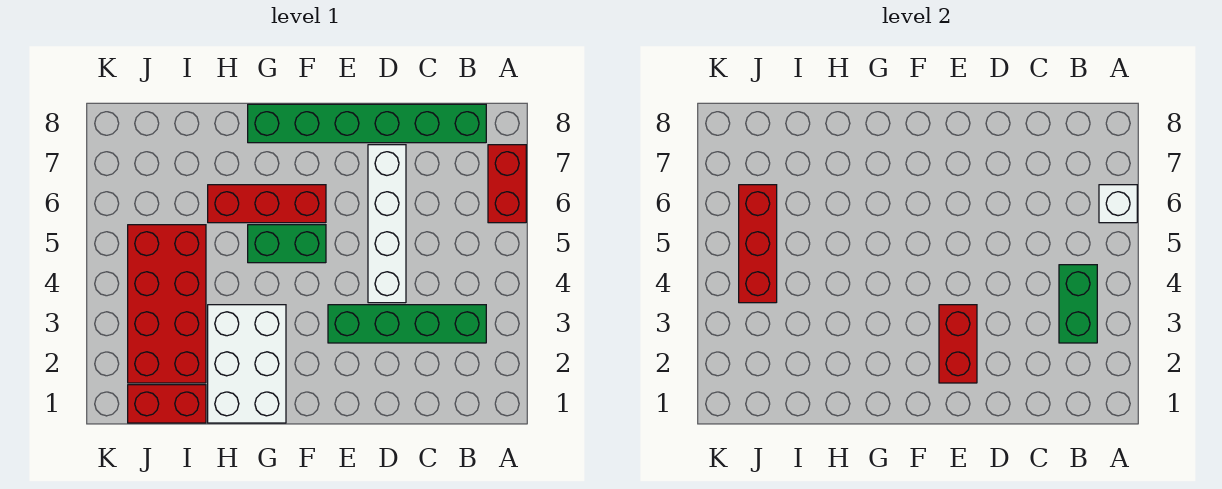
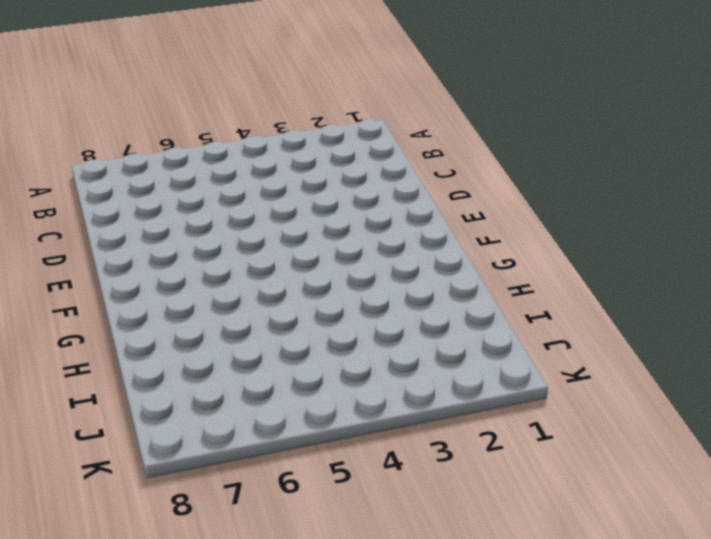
none -> red 1x2 brick [488,145,526,223]
none -> green 1x4 brick [328,305,486,343]
none -> green 1x6 brick [248,104,486,143]

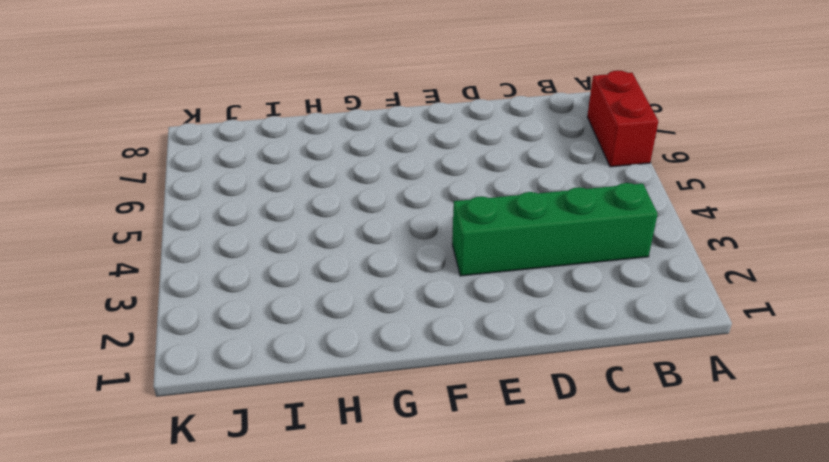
none -> green 1x6 brick [248,104,486,143]
none -> white 1x4 brick [368,145,406,303]
none -> green 1x2 brick [248,225,326,263]

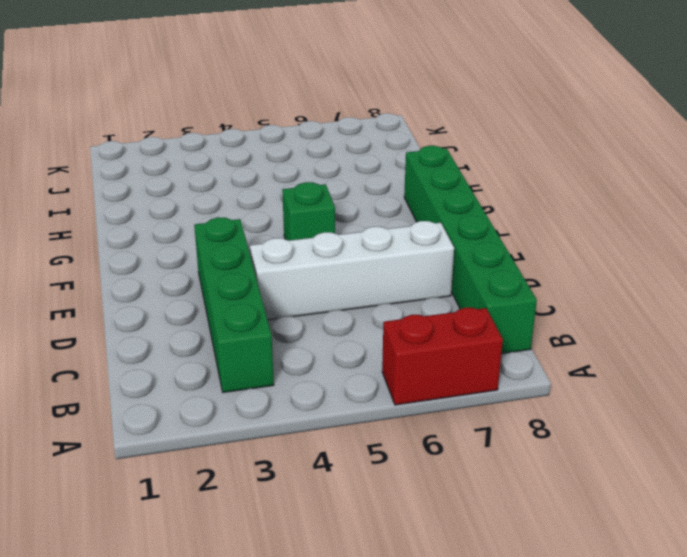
green 1x1 brick [282,182,335,241] -> green 1x2 brick [248,225,326,263]
none -> red 1x3 brick [208,185,326,223]
none -> white 2x3 brick [208,305,286,423]
none -> red 1x2 brick [128,385,206,423]

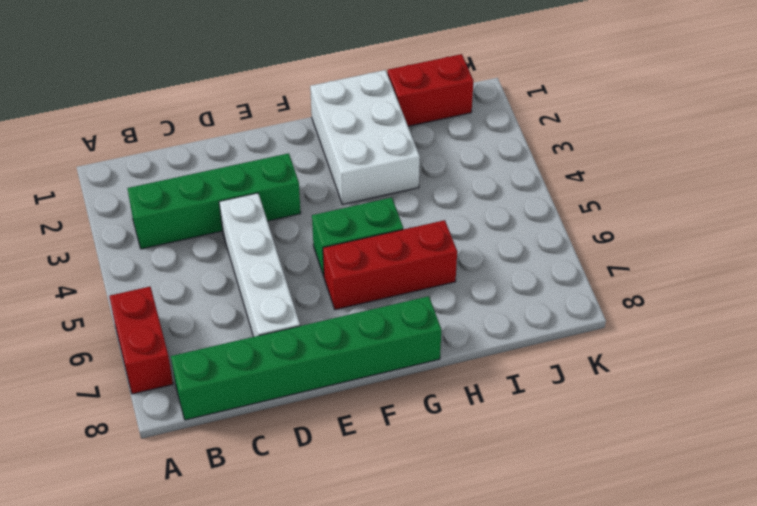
none -> red 2x4 brick [128,225,206,383]
none -> white 1x1 brick [1099,185,1137,223]
none -> green 1x2 brick [1059,265,1097,343]

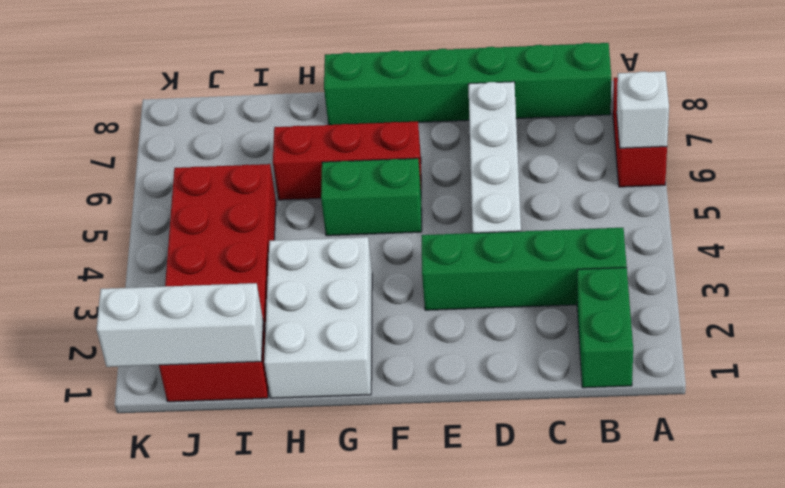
green 1x2 brick [577,268,633,388] -> green 1x2 brick moved to [1059,265,1097,343]
white 1x3 brick [97,283,263,367] -> none
none -> red 1x2 brick [939,305,977,383]
none -> red 1x3 brick [739,185,777,303]

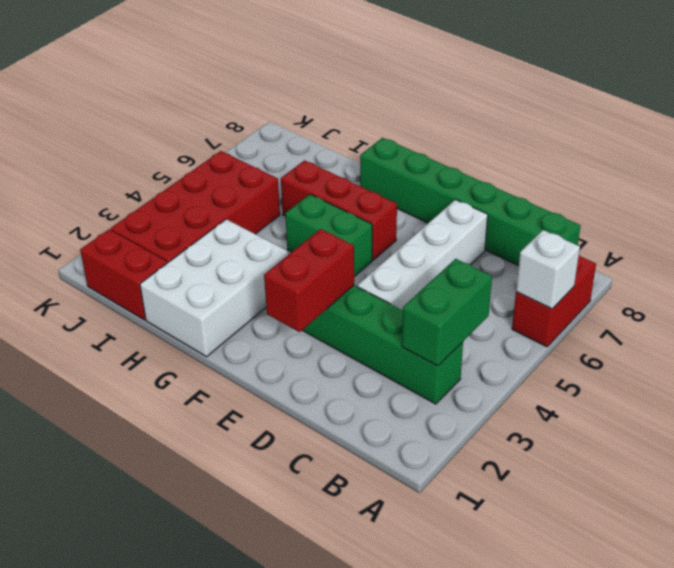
none -> red 1x3 brick [739,185,777,303]

